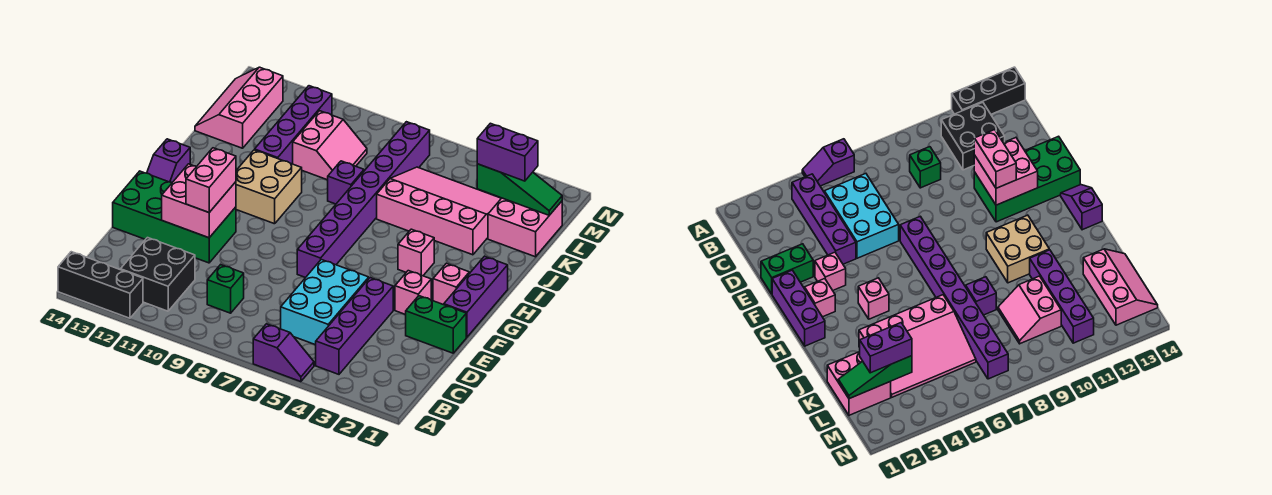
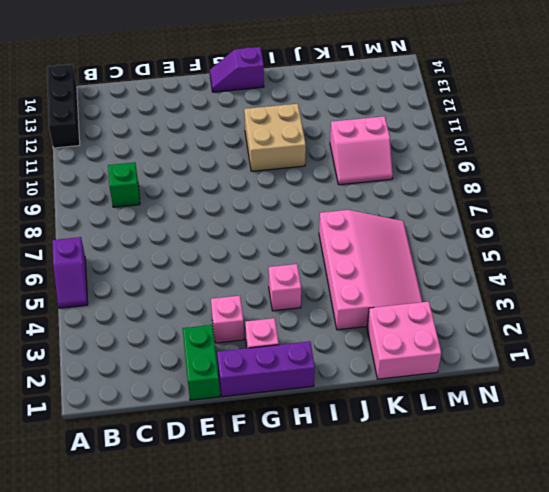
none -> purple 1x4 brick [316,278,393,374]
none -> black 2x2 brick [121,238,195,311]
none -> cyan 2x3 brick [281,260,369,345]

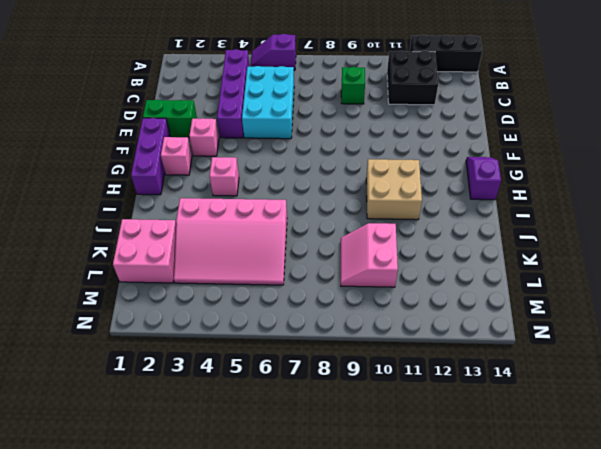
none -> green 2x4 brick [113,171,236,263]
none -> purple 1x8 brick [297,122,430,278]
none -> purple 1x1 brick [328,161,364,204]

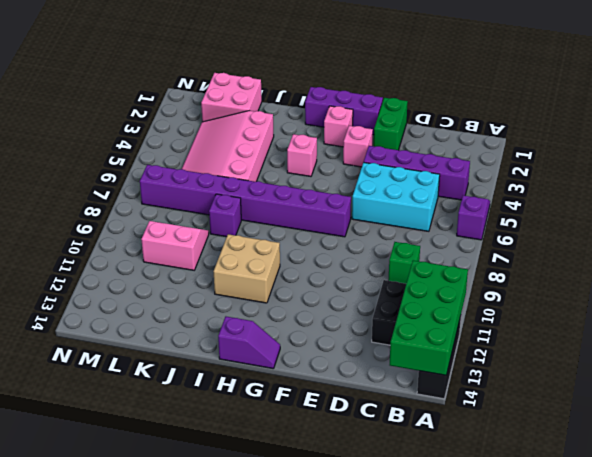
green 2x4 brick [390,261,468,375] -> green 2x4 brick moved to [113,171,236,263]
none -> purple 1x4 brick [255,86,332,164]
none -> pink 2x3 slope [195,67,283,148]
none -> pink 2x2 brick [162,164,236,238]

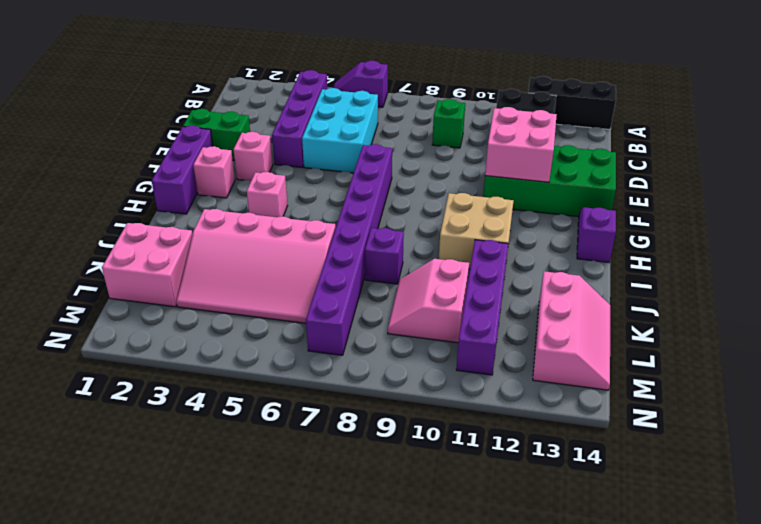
none -> green 1x3 slope [477,164,562,215]
none -> pink 1x2 brick [186,148,236,212]
none -> purple 1x2 brick [477,123,538,181]

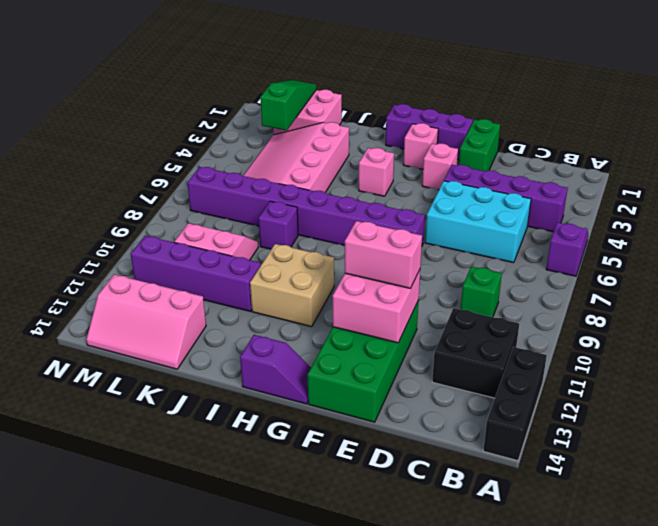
none -> purple 1x2 brick [477,123,538,181]

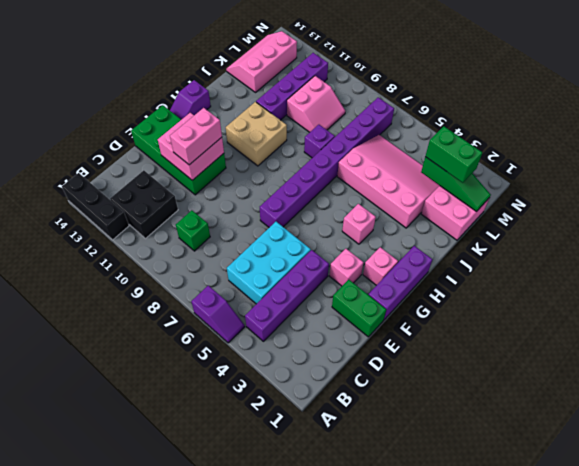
green 1x2 brick [425,126,482,183] -> purple 1x2 brick [477,123,538,181]

